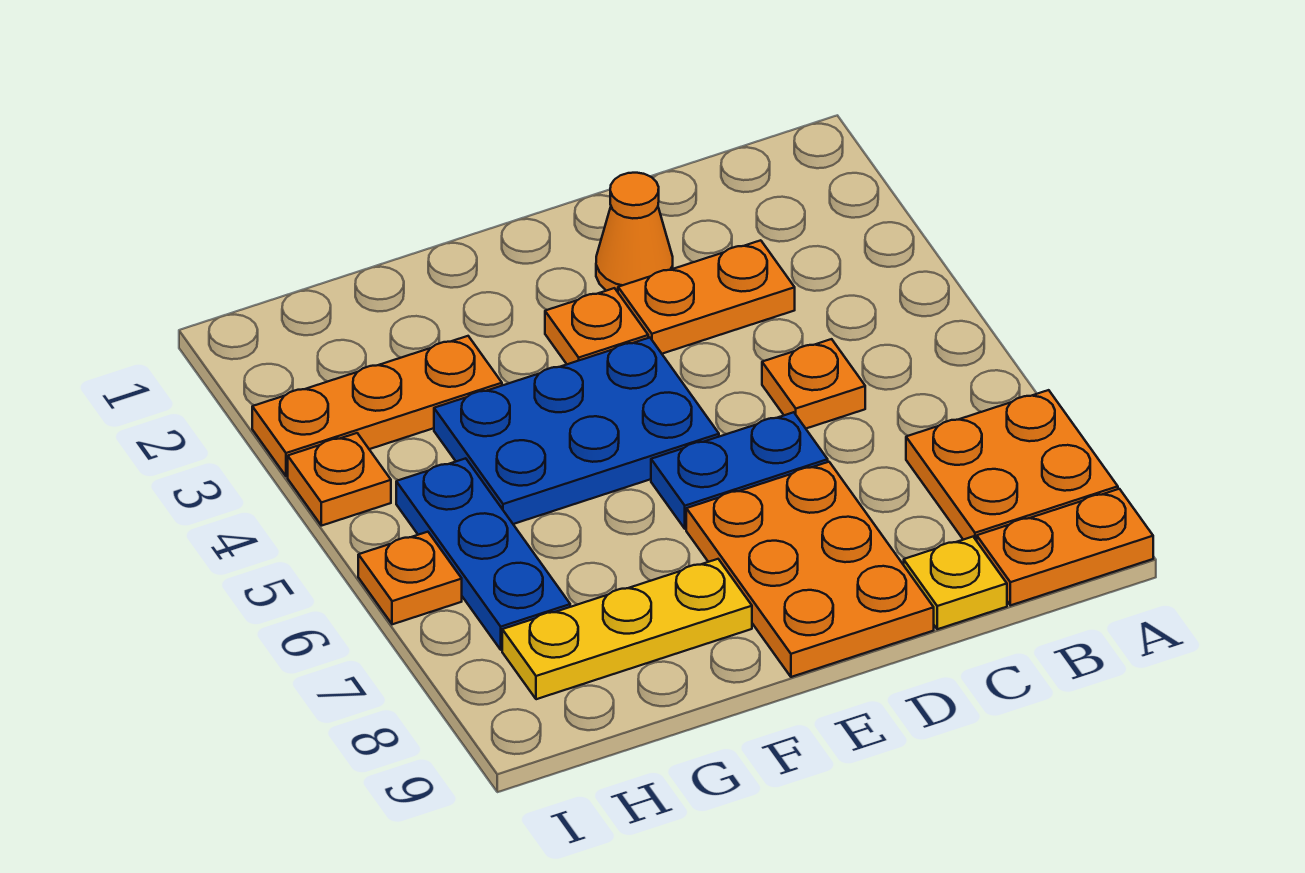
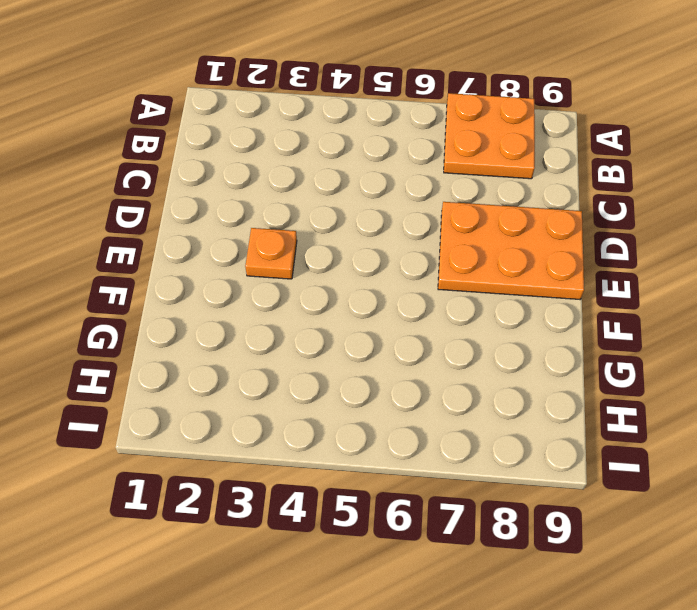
none -> orange 1x2 plate [977,489,1153,605]
none -> orange 1x2 plate [618,240,795,354]
none -> orange 1x1 plate [762,339,865,428]

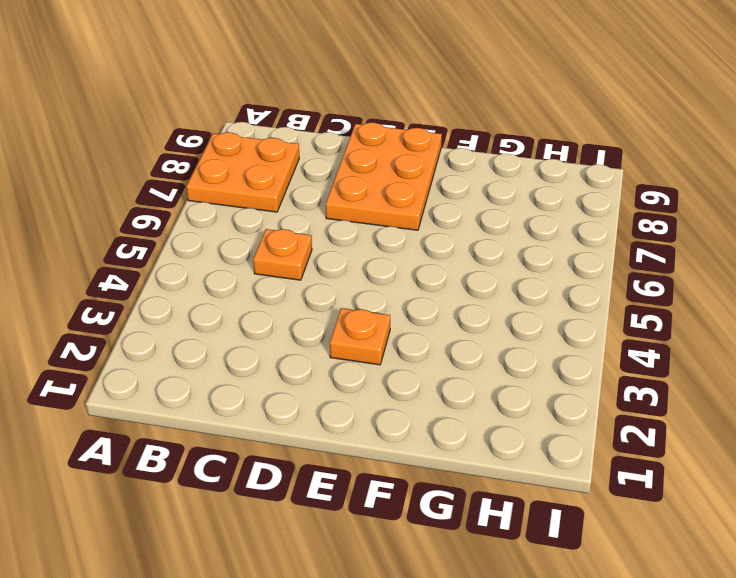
none -> orange 1x2 plate [977,489,1153,605]
none -> orange 1x2 plate [618,240,795,354]
none -> yellow 1x1 plate [904,537,1007,629]

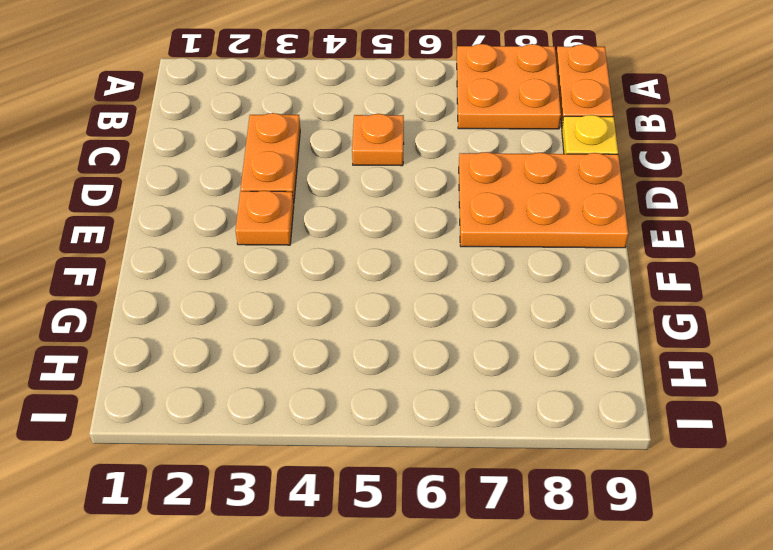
none -> orange 1x1 cone [596,173,673,292]
none -> blue 1x2 plate [651,412,828,529]
none -> blue 2x3 plate [434,338,719,524]

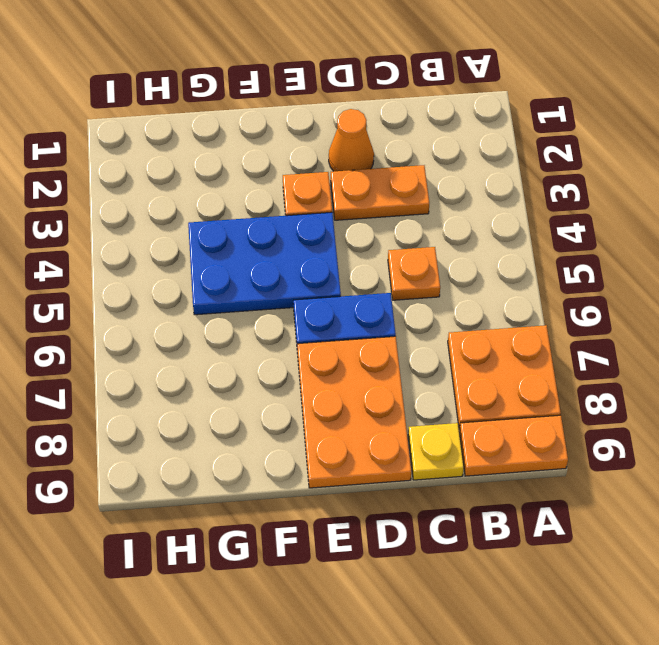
none -> yellow 1x3 plate [502,559,752,699]
none -> orange 1x3 plate [252,336,502,476]
none -> blue 1x3 plate [396,458,570,650]

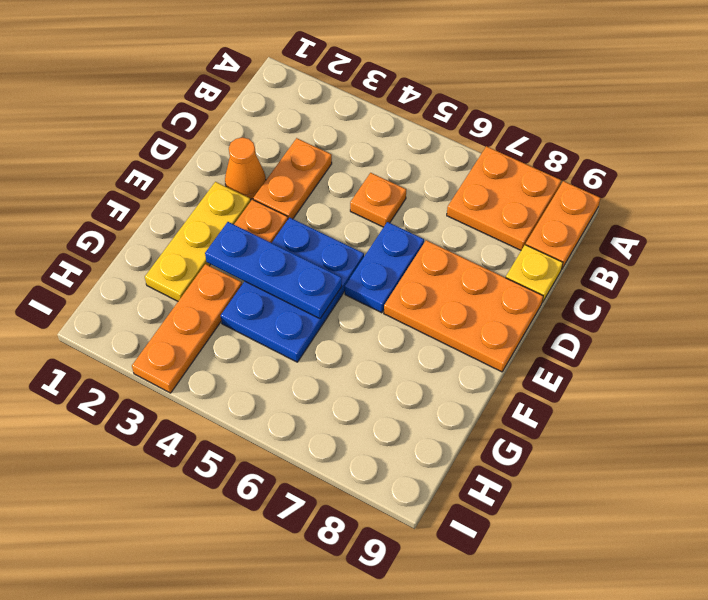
yellow 1x3 plate [145,182,251,301] -> yellow 1x3 plate moved to [502,559,752,699]
blue 1x3 plate [205,222,342,318] -> blue 1x3 plate moved to [396,458,570,650]
none -> orange 1x1 plate [288,433,391,526]
none -> orange 1x1 plate [358,532,462,624]

